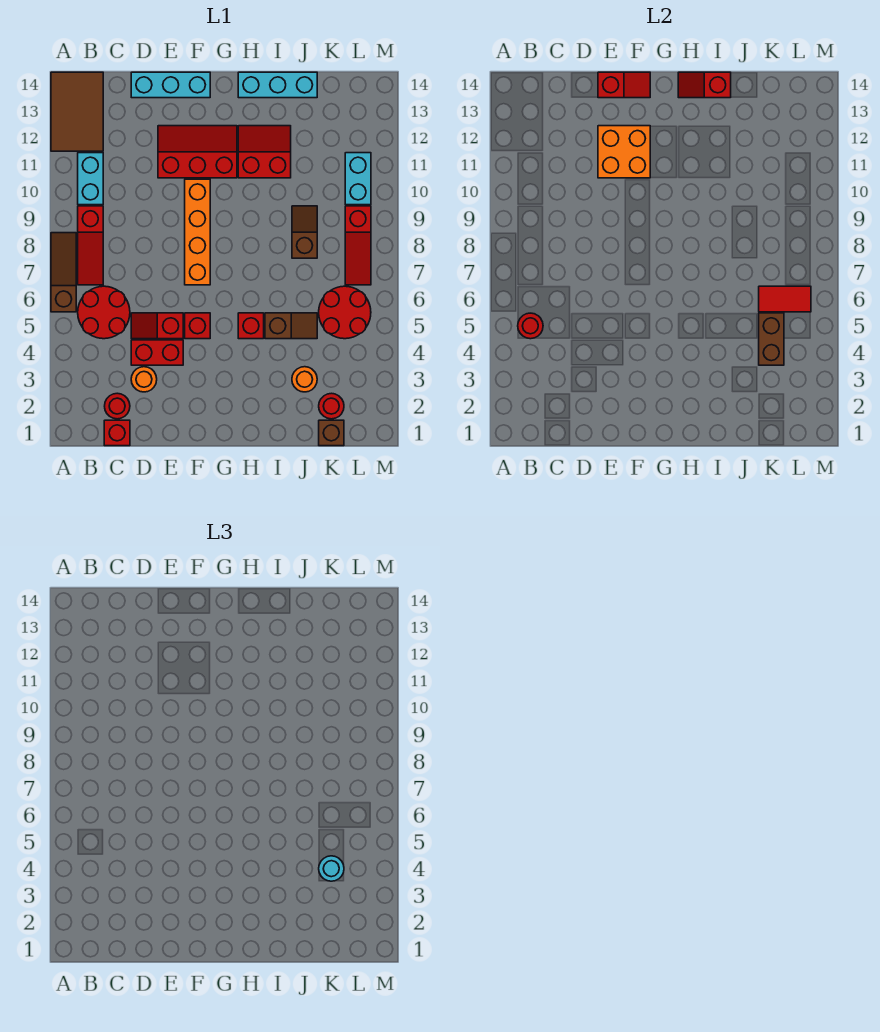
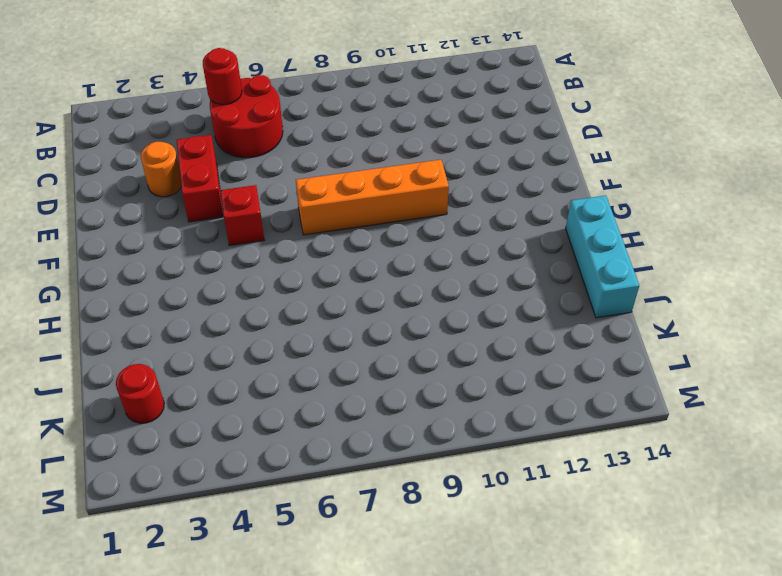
none -> brown 1x3 slope [51,233,76,312]
none -> brown 2x3 tile [51,72,103,151]
none -> red 1x3 slope [78,206,103,285]
none -> cyan 1x2 brick [78,153,103,205]

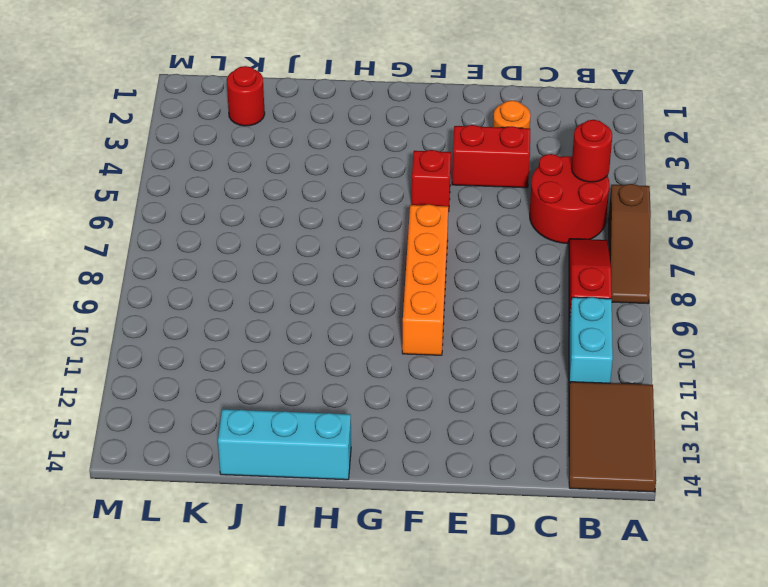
none -> red 1x1 brick [104,420,130,446]
none -> red 1x1 round brick [105,393,130,419]
none -> red 1x2 slope [131,313,183,339]
none -> cyan 1x3 brick [131,72,210,98]

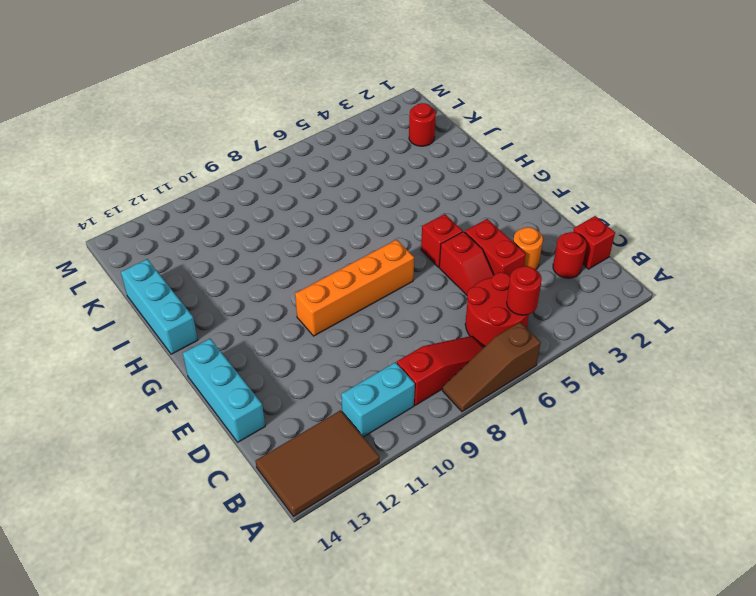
none -> red 2x3 slope [158,126,237,178]
none -> red 1x1 brick [238,313,264,339]
none -> red 2x2 slope [238,126,291,178]
none -> brown 1x2 slope [265,313,317,339]

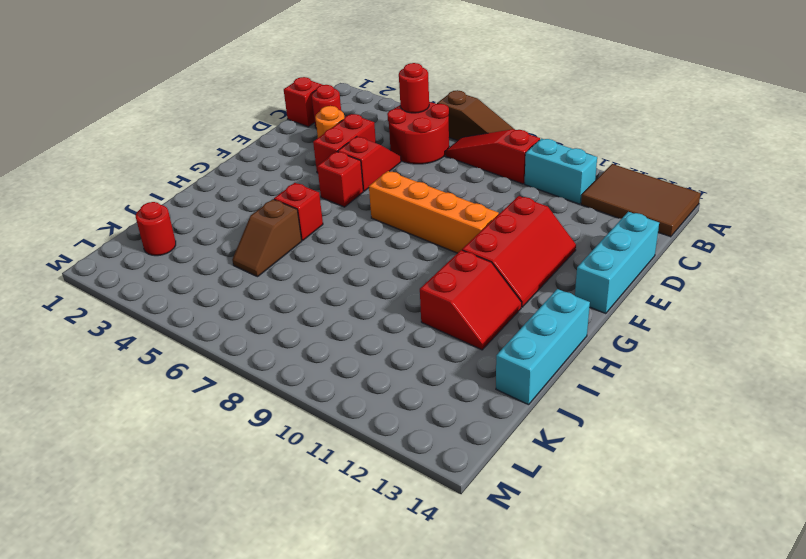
none -> orange 1x1 round brick [292,367,317,392]
none -> brown 1x2 slope [292,206,317,258]
none -> brown 1x1 brick [319,420,344,446]
none -> red 2x2 round brick [319,286,371,339]

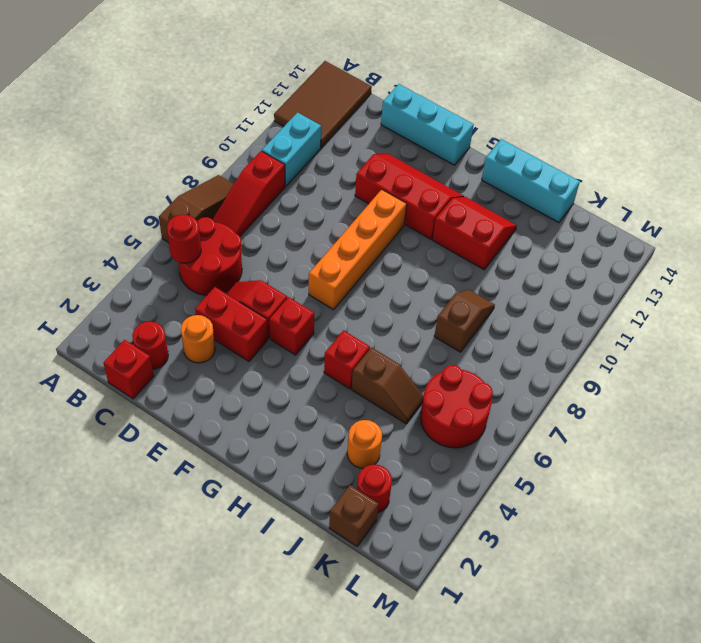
none -> red 1x3 slope [345,206,371,285]
none -> cyan 1x2 brick [345,153,371,205]
none -> orange 2x2 brick [598,126,650,178]
none -> red 1x2 slope [598,72,650,98]

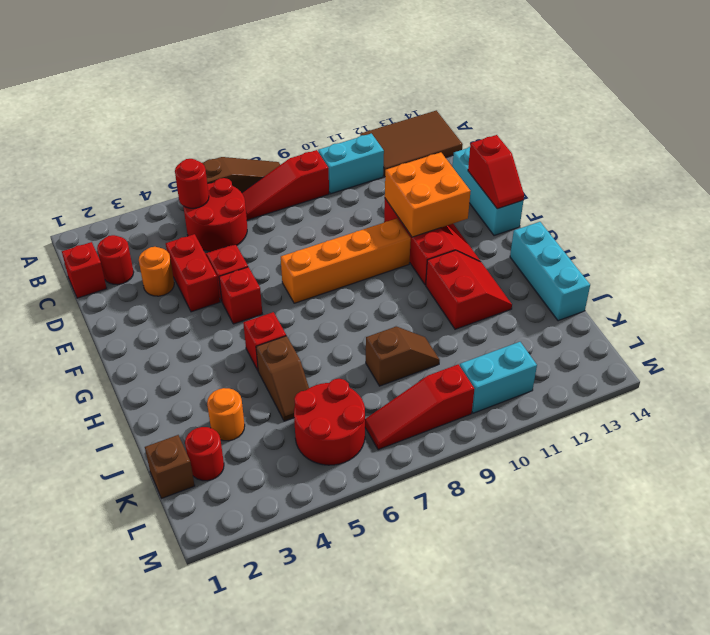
none -> red 1x2 slope [678,72,731,98]
none -> brown 1x2 brick [759,313,784,365]
none -> red 1x2 tile [759,286,811,312]
none -> cyan 1x1 round brick [319,856,344,881]

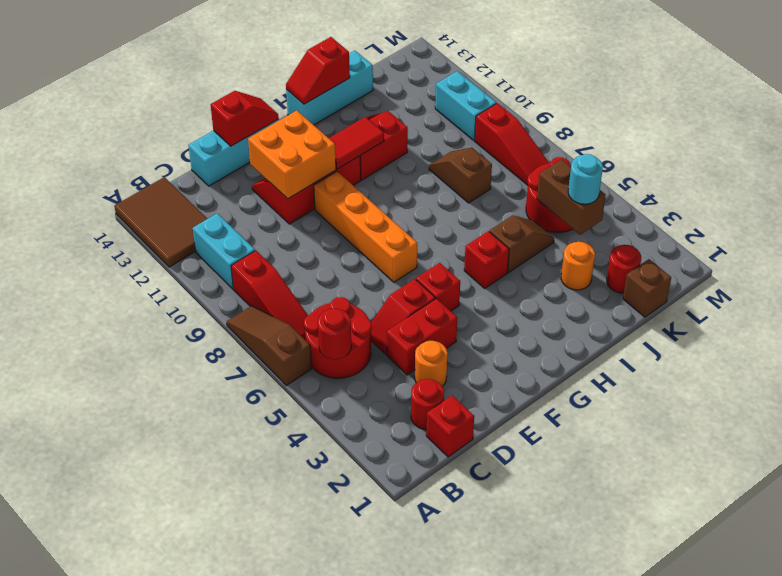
red 1x2 tile [329,117,384,169] -> red 1x2 tile moved to [759,286,811,312]

